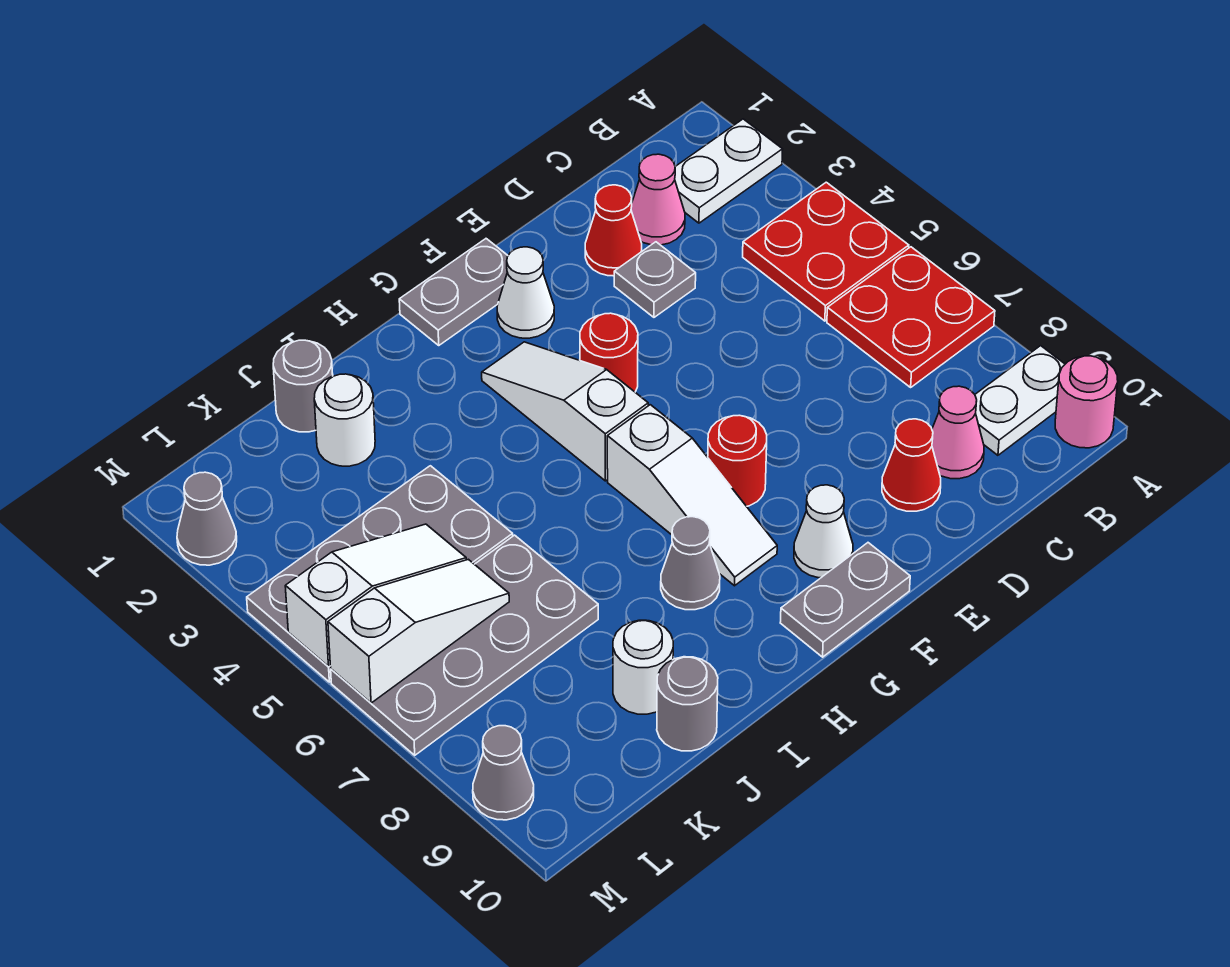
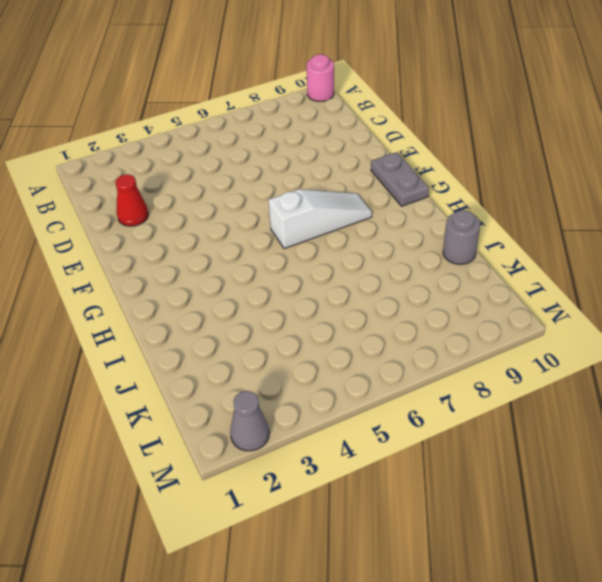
none -> white 1x2 plate [675,119,783,223]
none -> red 2x2 plate [743,182,909,321]
none -> red 2x2 plate [827,247,995,387]

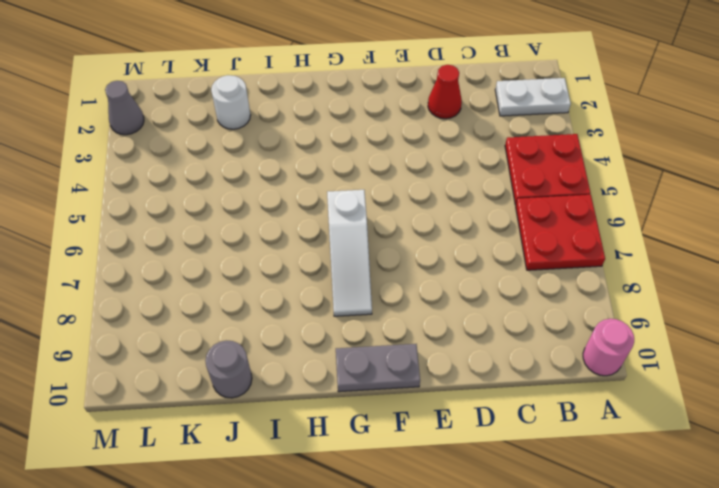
none -> white 1x2 plate [975,346,1065,455]
none -> pink 1x1 cone [631,154,685,245]
none -> pink 1x1 cone [932,386,984,479]

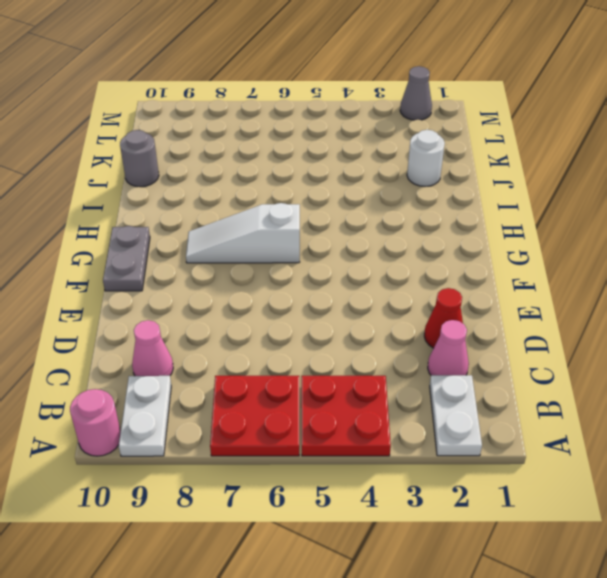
none -> grey 1x1 plate [614,242,696,317]
none -> red 1x1 cone [882,419,941,511]
none -> grey 1x2 plate [399,239,508,345]

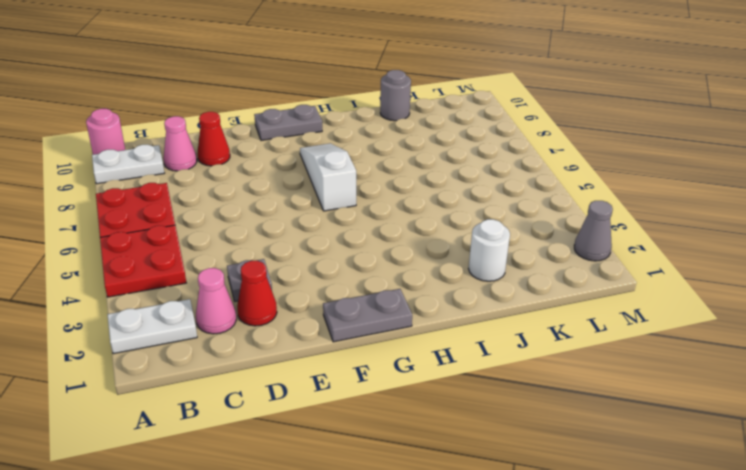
none -> white 1x1 cone [497,247,554,338]
none -> red 1x1 round brick [580,313,638,392]
none -> red 1x1 round brick [708,415,767,506]

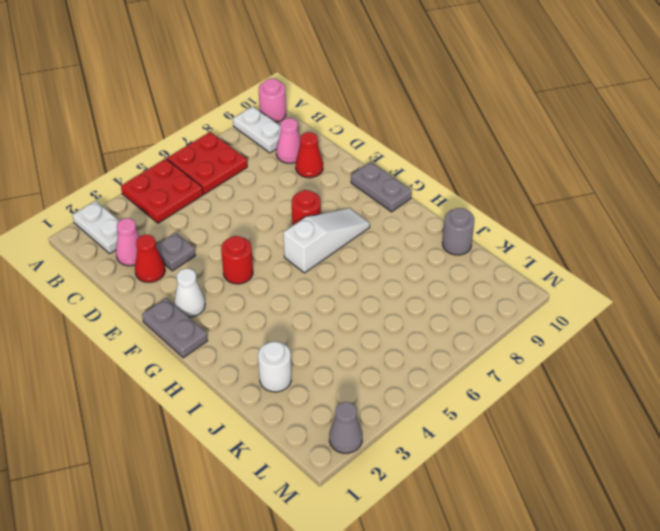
none -> white 1x1 cone [794,485,853,578]
none -> white 1x3 slope [482,342,648,481]
none -> grey 1x1 cone [661,517,720,610]

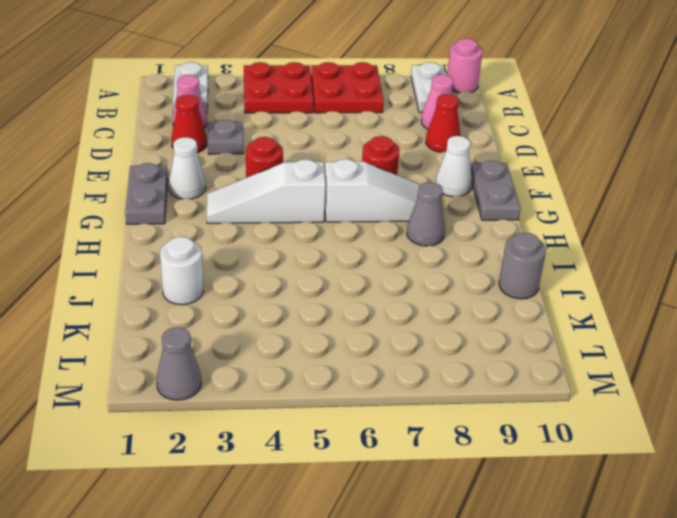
none -> grey 1x1 round brick [273,340,333,432]
none -> grey 2x4 plate [247,466,513,682]
none -> grey 2x4 plate [331,535,598,755]

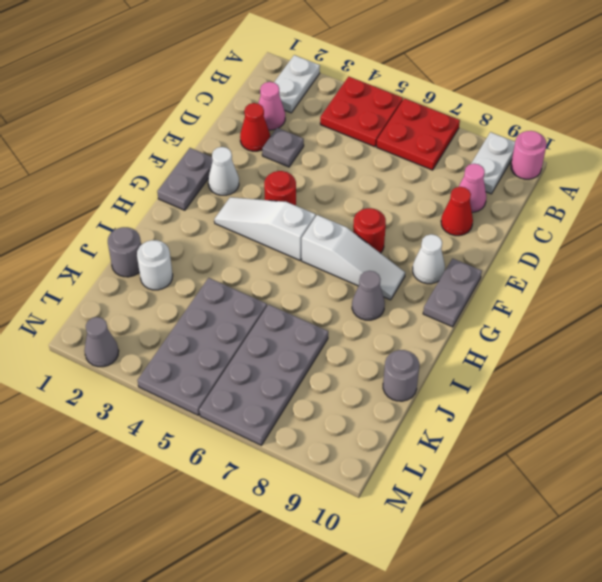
none -> white 1x1 round brick [613,620,673,714]
none -> grey 1x1 cone [473,726,534,820]
none -> white 1x3 slope [285,524,466,666]

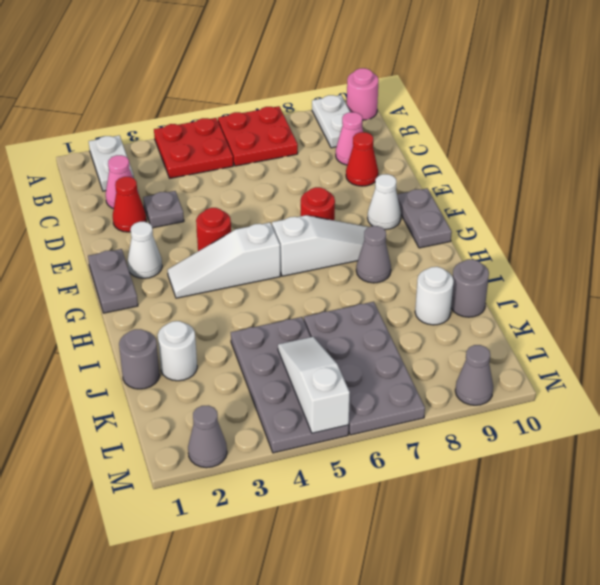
none -> white 1x3 slope [328,559,509,703]

